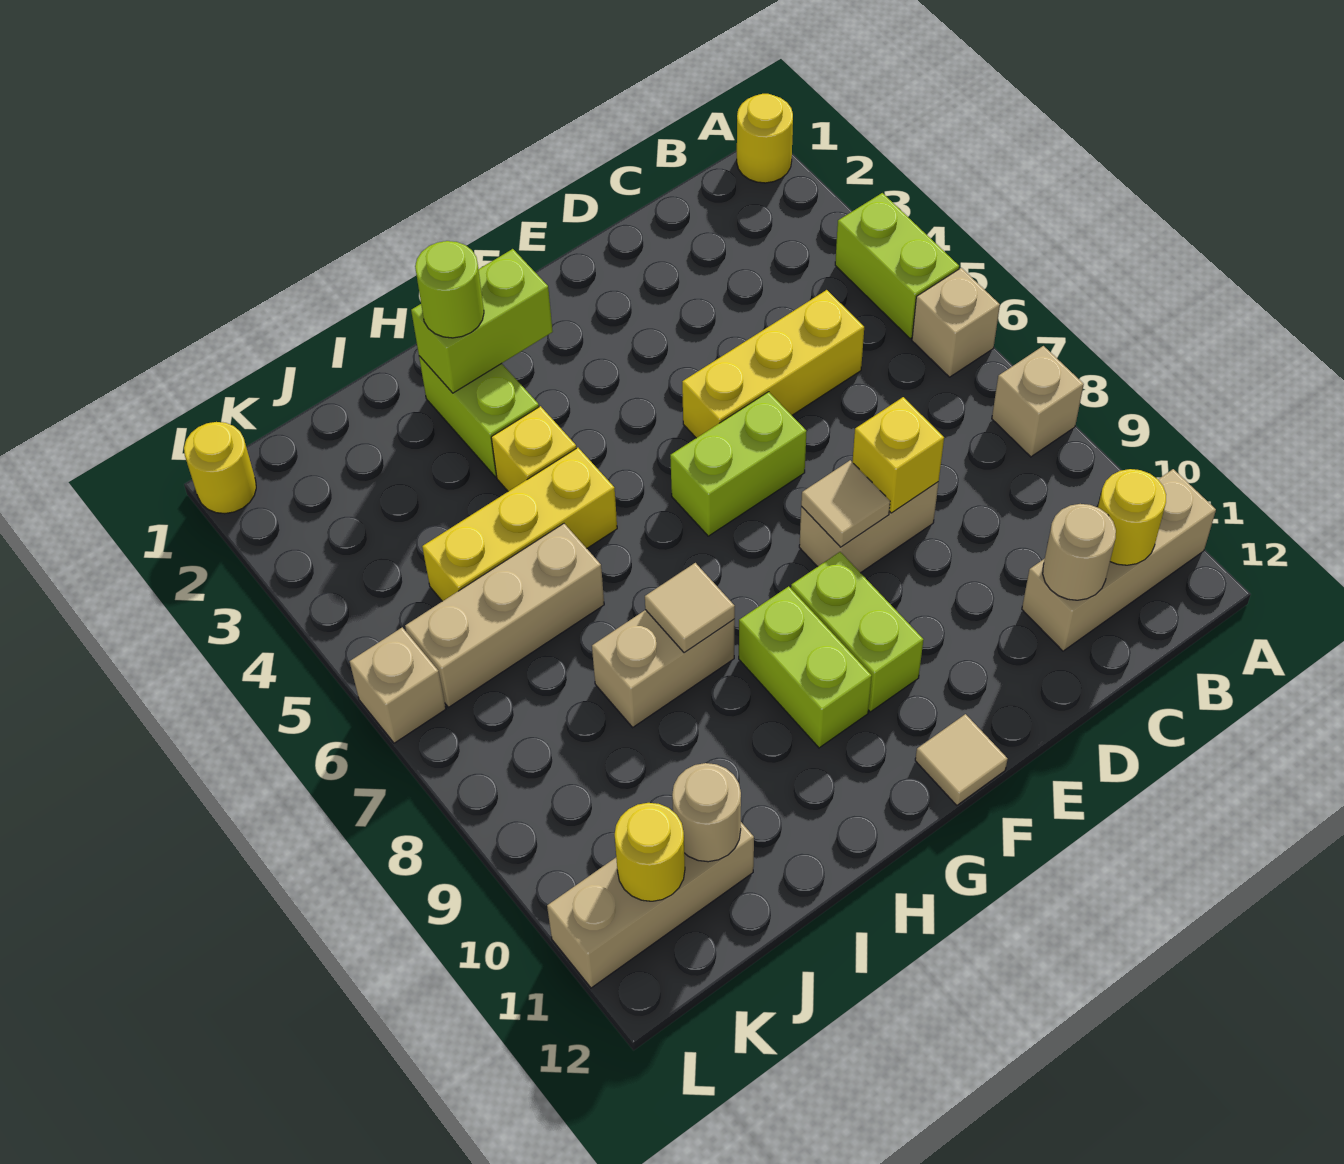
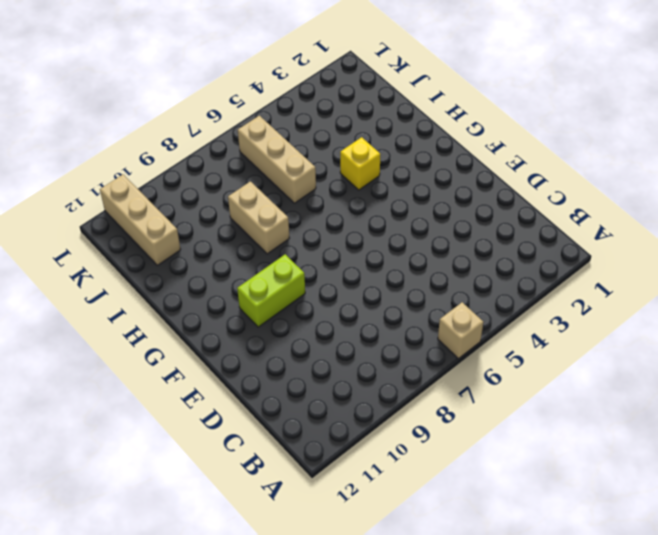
none -> yellow 1x1 round brick [737,94,793,183]
none -> lime 1x2 brick [835,193,959,339]
none -> tan 1x1 brick [992,346,1084,457]

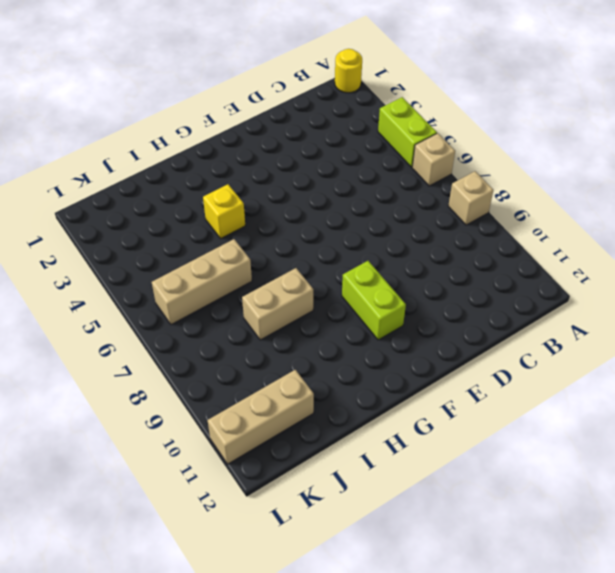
none -> tan 1x3 brick [1022,469,1216,651]
none -> yellow 1x3 brick [682,290,864,438]
none -> tan 1x2 brick [799,482,939,573]

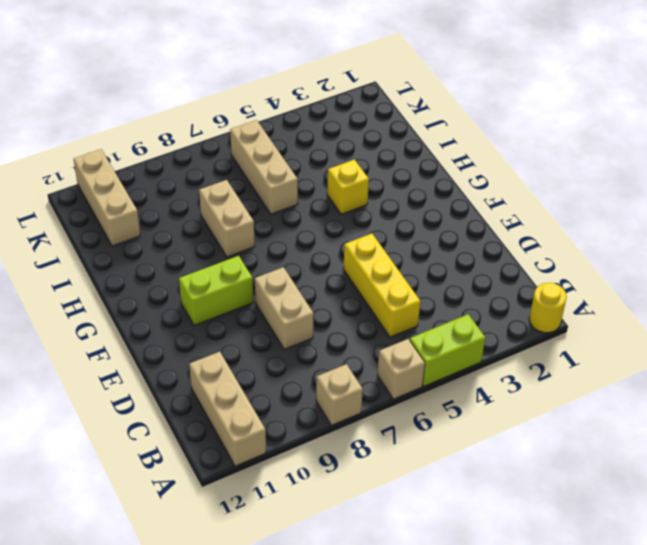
none -> lime 1x2 brick [670,392,807,536]
none -> tan 1x1 tile [915,714,1008,805]
none -> lime 1x2 brick [739,586,872,748]

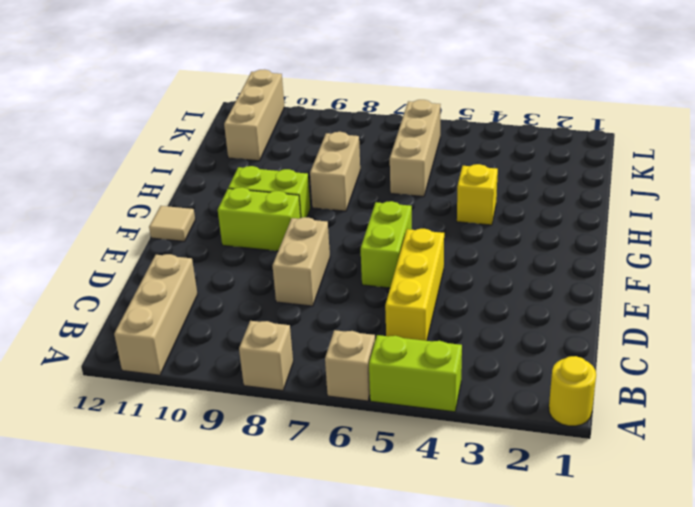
none -> lime 1x2 brick [419,356,539,477]
none -> yellow 1x3 brick [422,448,617,601]
none -> yellow 1x1 round brick [184,422,256,514]

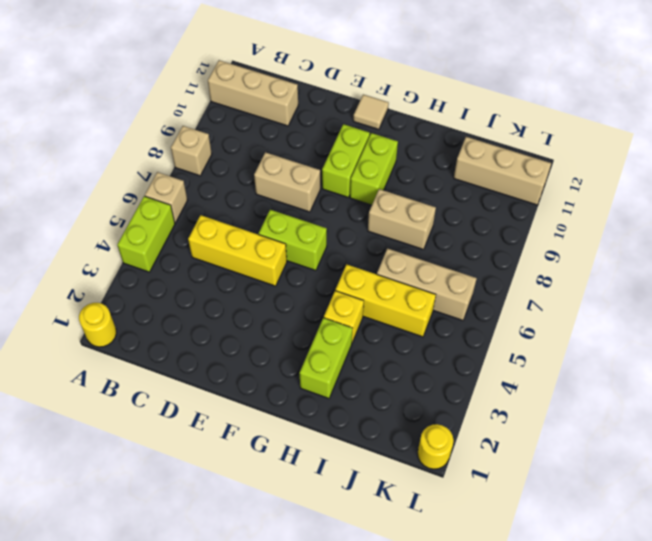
none -> tan 1x1 brick [350,627,446,743]
none -> yellow 1x1 round brick [1098,469,1166,565]
none -> tan 1x1 round brick [1043,504,1116,600]

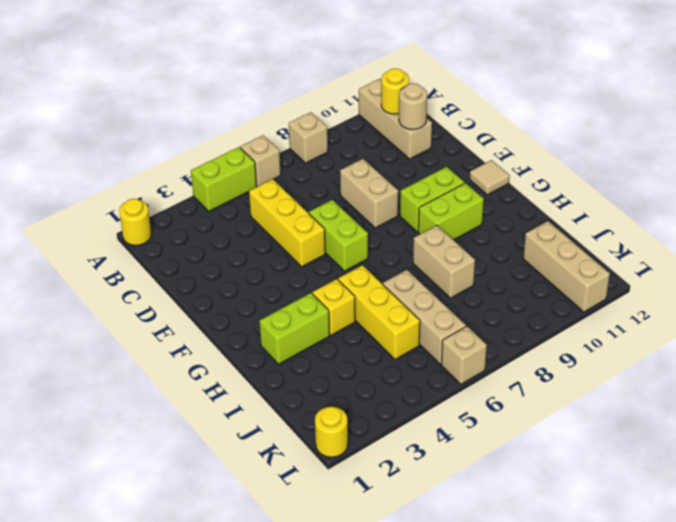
none -> yellow 1x1 brick [852,397,944,513]
none -> tan 1x1 tile [801,460,890,547]
none -> lime 1x2 brick [411,249,553,393]

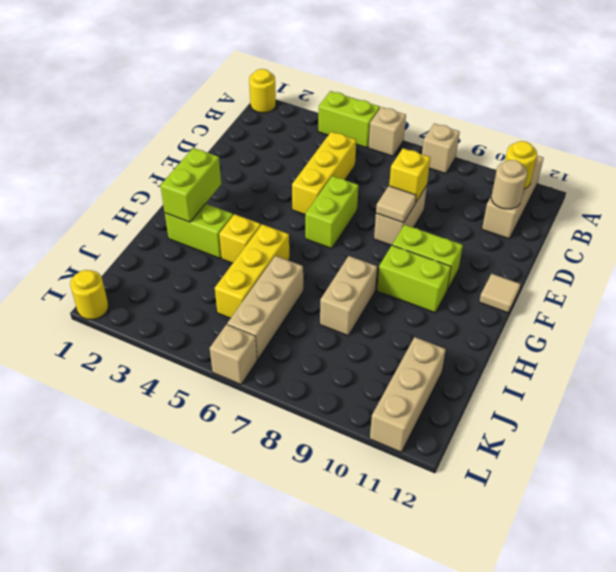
none -> tan 1x1 tile [645,563,735,653]
none -> tan 1x1 round brick [672,763,741,862]
none -> yellow 1x1 round brick [615,803,685,901]

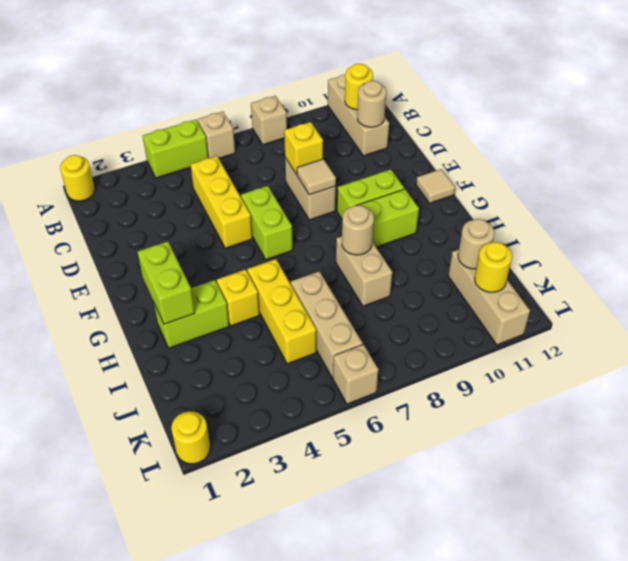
tan 1x1 round brick [342,205,374,255] -> tan 1x1 tile [645,563,735,653]
none -> lime 1x1 round brick [415,241,484,338]

